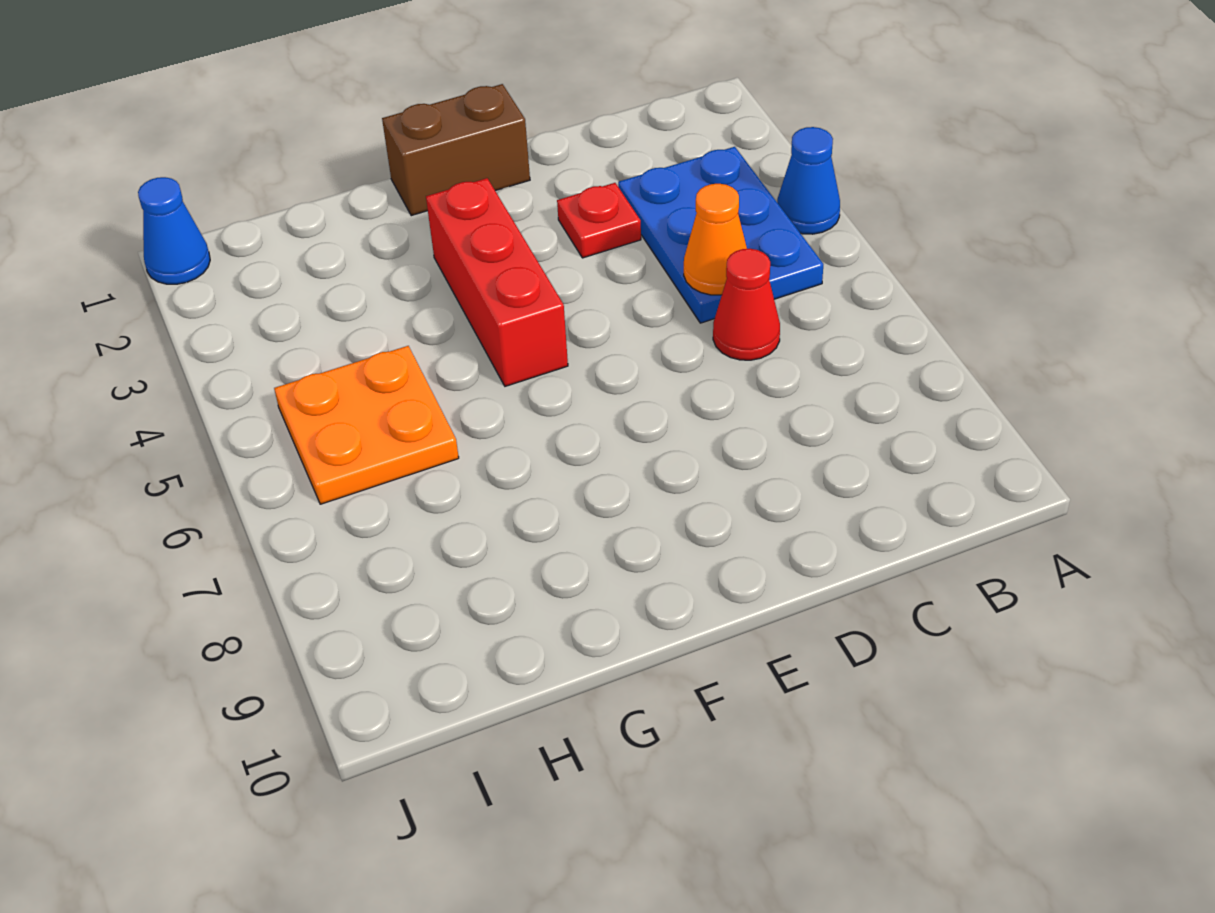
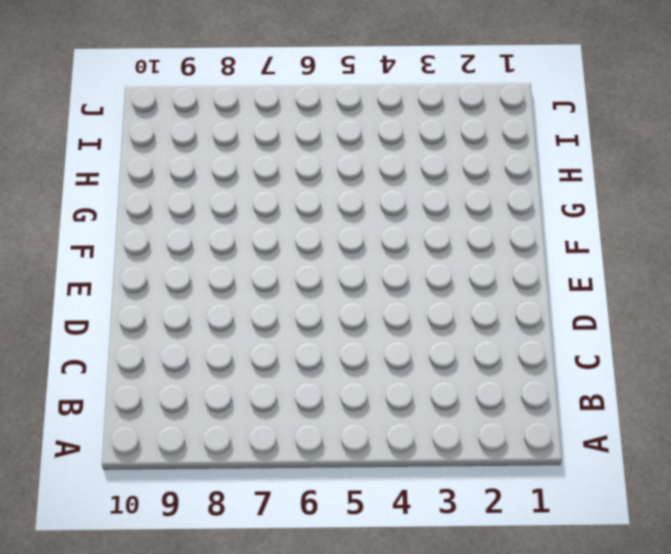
none -> blue 1x1 cone [777,127,840,234]
none -> blue 2x3 plate [618,147,823,323]

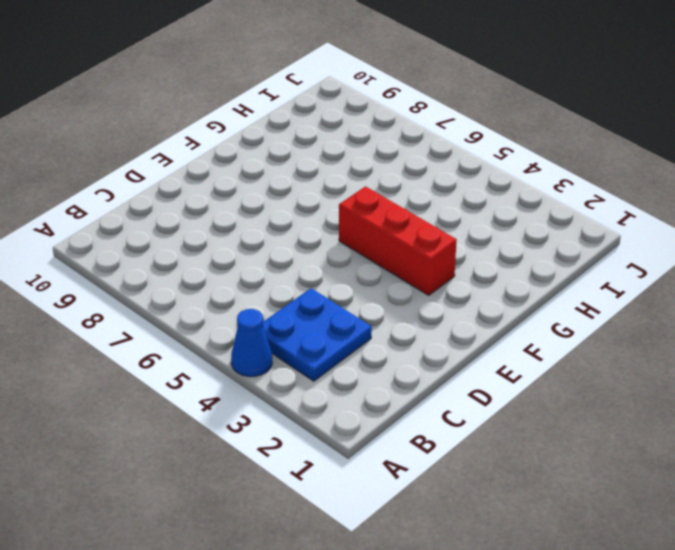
blue 2x2 plate [263,288,372,381] -> blue 2x3 plate [618,147,823,323]
none -> red 1x1 cone [713,249,780,360]
none -> red 1x1 plate [557,183,641,258]

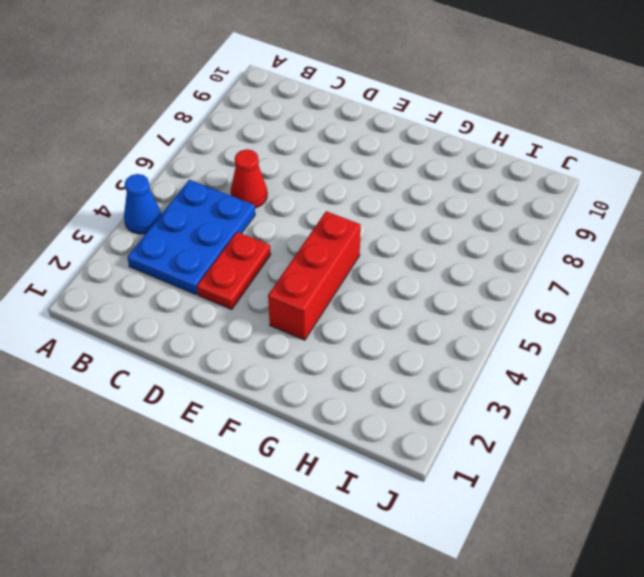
red 1x2 plate [197,232,271,310] -> red 1x1 plate [557,183,641,258]
none -> brown 1x2 brick [382,84,530,216]
none -> orange 2x2 plate [274,346,459,504]

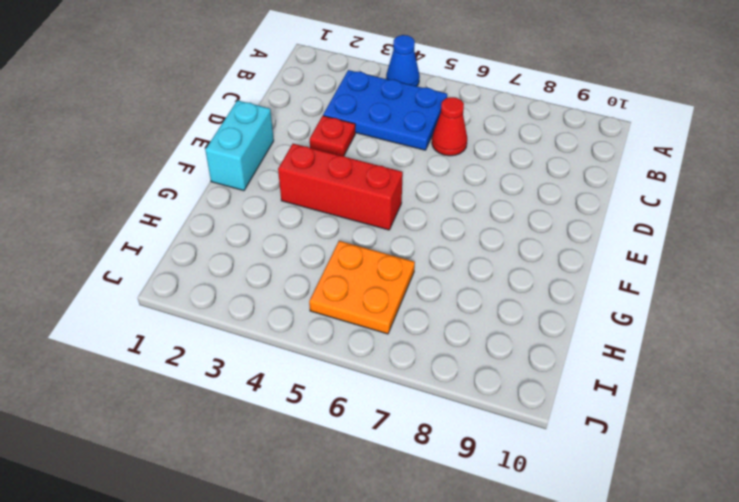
cyan 1x2 brick [205,100,274,191] -> brown 1x2 brick [382,84,530,216]
none -> blue 1x1 cone [138,177,210,284]
none -> orange 1x1 cone [684,184,747,295]

